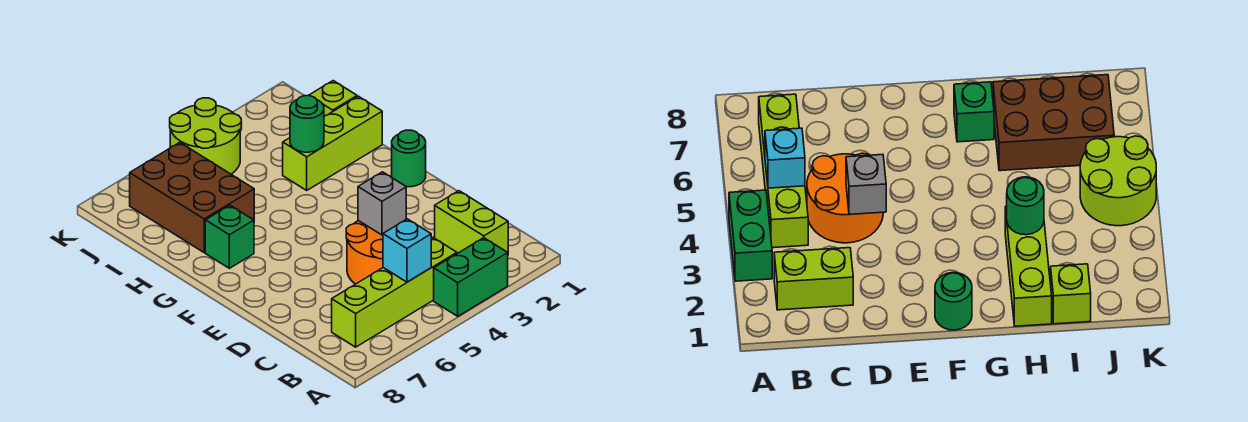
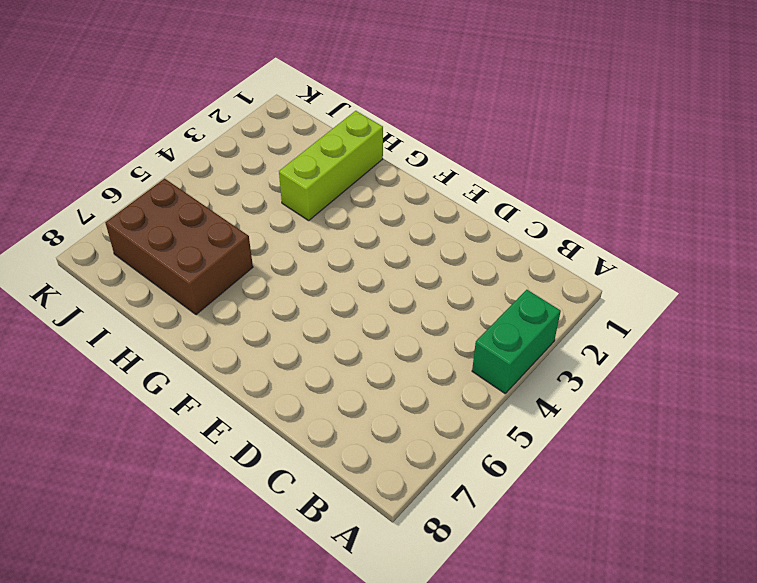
none -> lime 1x2 brick [435,191,508,253]
none -> lime 1x4 brick [332,238,457,347]
none -> orange 2x2 round brick [346,221,383,284]

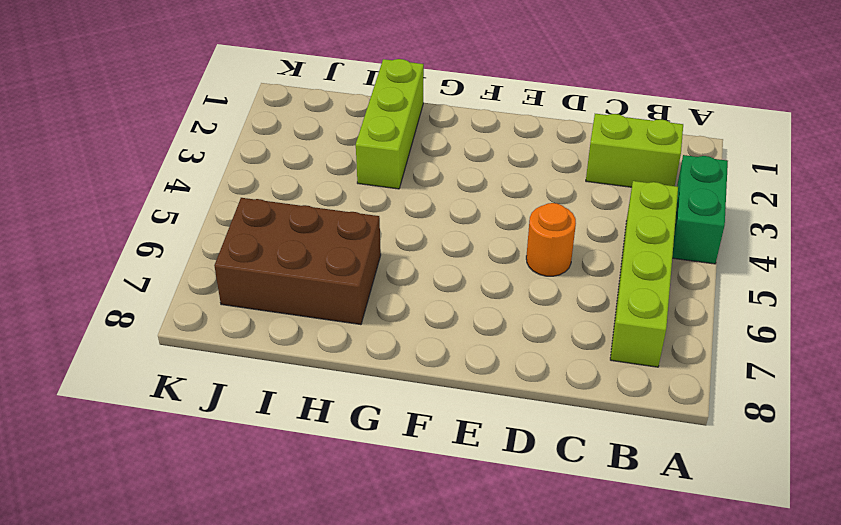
orange 1x1 round brick [526,203,576,276] -> orange 2x2 round brick [346,221,383,284]
none -> green 1x1 round brick [392,130,426,187]
none -> green 1x1 brick [205,205,254,268]
none -> lime 1x1 brick [309,81,357,116]

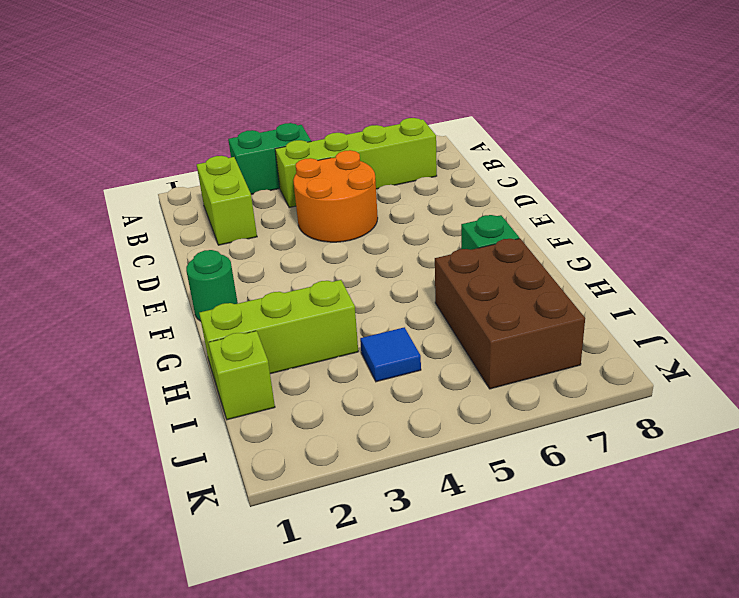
blue 1x1 tile [360,327,421,382] -> none
none -> lime 2x2 round brick [170,98,241,174]
none -> cyan 1x1 brick [383,219,431,282]
none -> grey 1x1 brick [358,172,406,235]

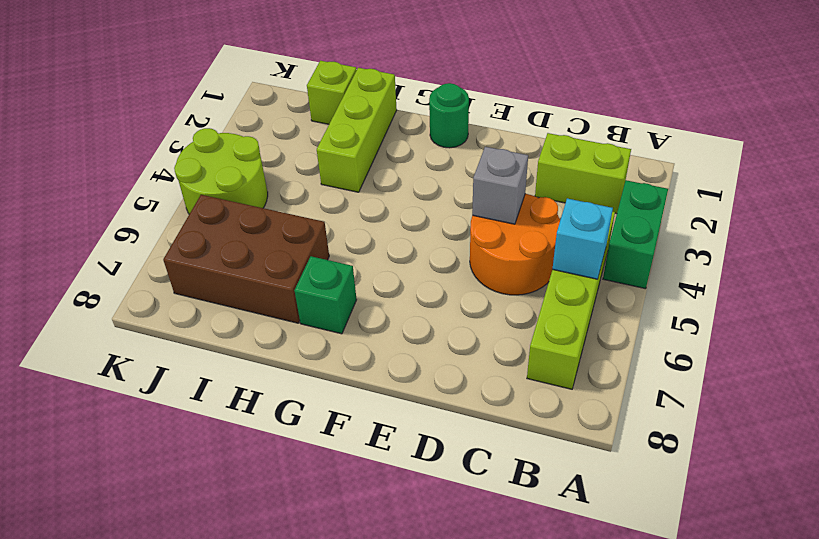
none -> green 1x1 round brick [290,96,324,152]

